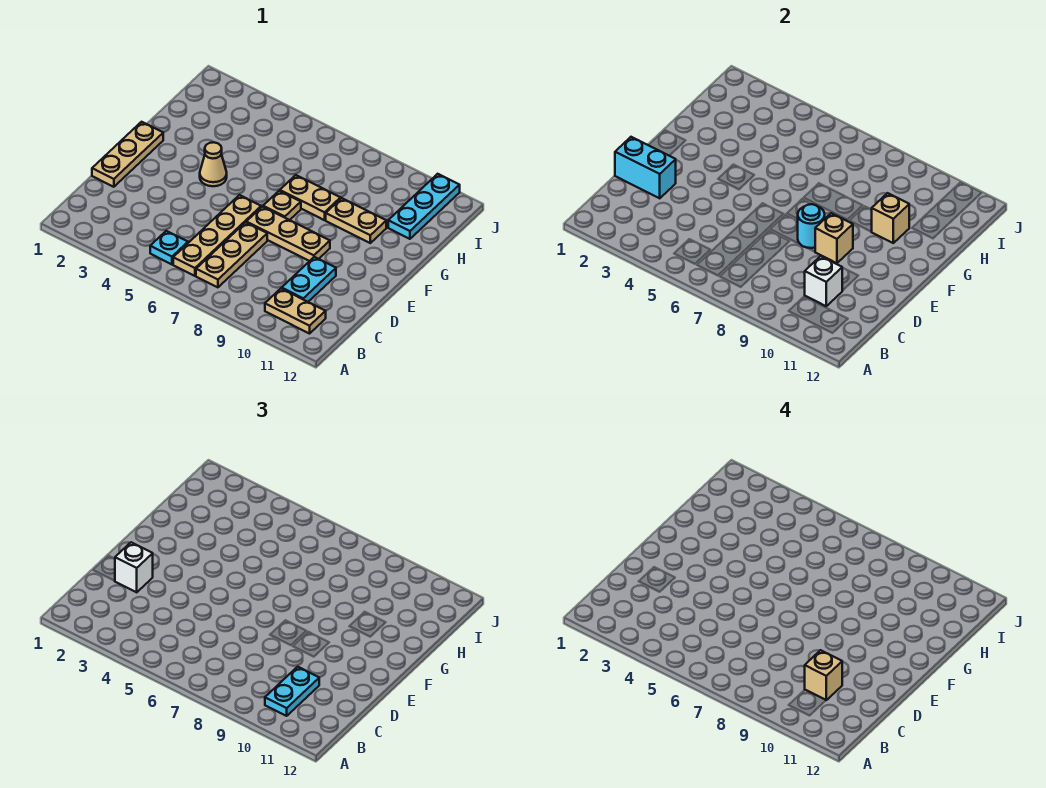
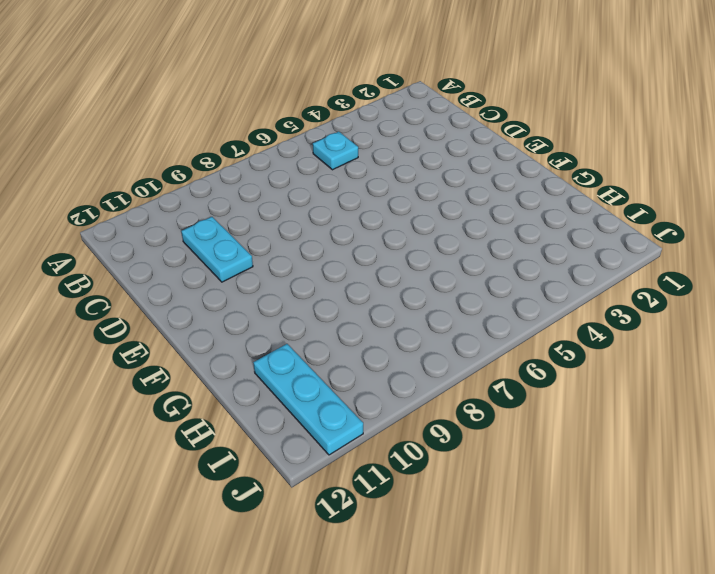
none -> tan 1x4 plate [173,195,261,276]
none -> tan 1x3 plate [196,222,267,287]
none -> tan 1x2 plate [265,288,326,334]

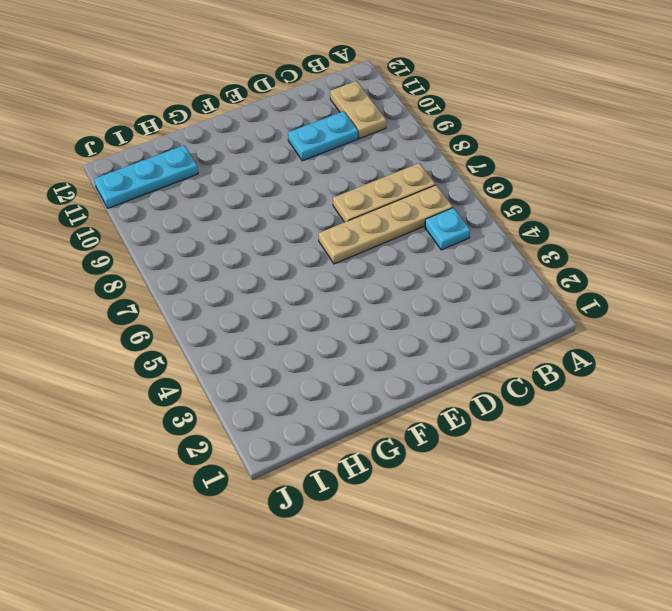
none -> tan 1x3 plate [92,122,163,187]
none -> tan 1x3 plate [246,207,330,261]
none -> tan 1x1 cone [200,142,227,186]

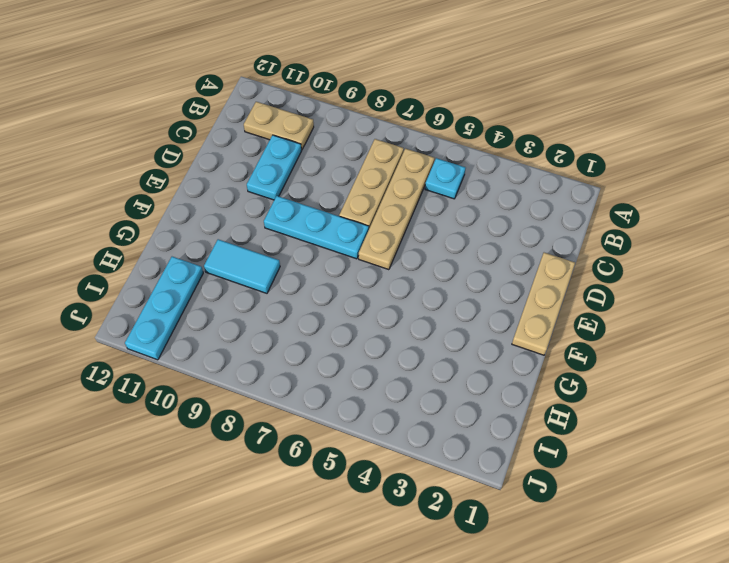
cyan 1x3 plate [264,196,369,259] -> tan 1x3 plate [246,207,330,261]
cyan 1x2 tile [204,239,280,293] -> tan 1x2 plate [326,198,386,243]
none -> tan 1x1 cone [200,142,227,186]
none -> tan 1x1 plate [263,191,301,220]
none -> tan 1x2 plate [280,175,341,220]

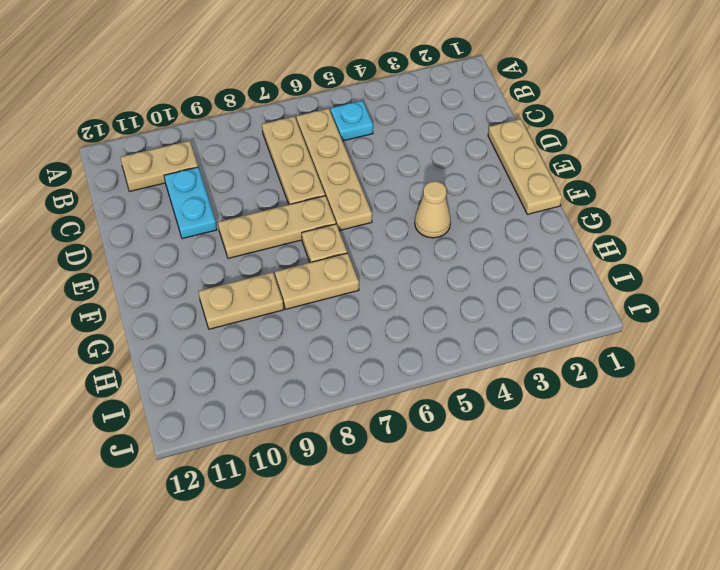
none -> cyan 1x3 plate [388,174,460,239]
none -> white 1x1 brick [805,256,842,306]
none -> cyan 1x2 brick [615,137,676,198]

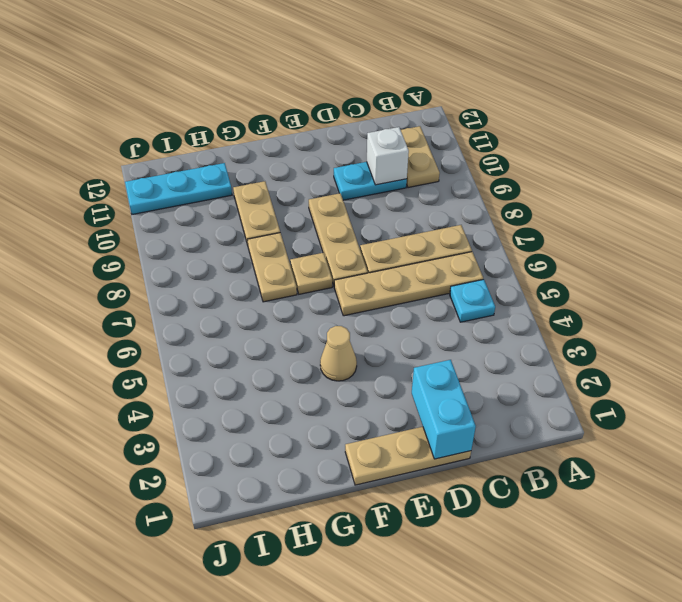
none -> cyan 1x1 round brick [798,204,825,248]
none -> tan 1x1 brick [815,213,853,263]
none -> tan 1x1 brick [872,193,909,243]

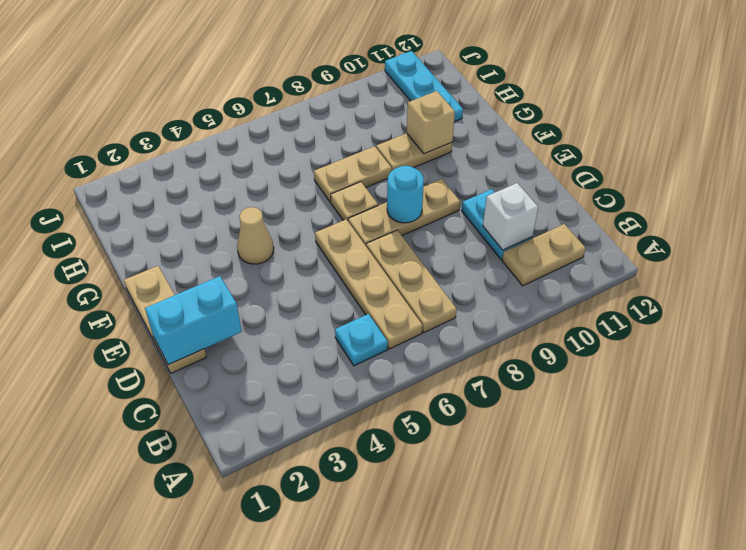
none -> tan 1x1 brick [815,213,853,263]
none -> cyan 1x2 plate [265,667,319,716]
none -> white 1x1 brick [115,542,153,592]

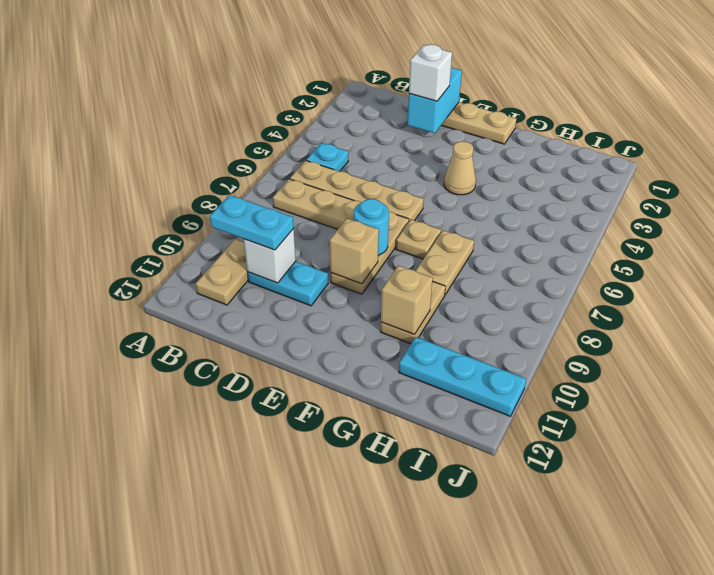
none -> tan 1x1 brick [805,650,842,700]

